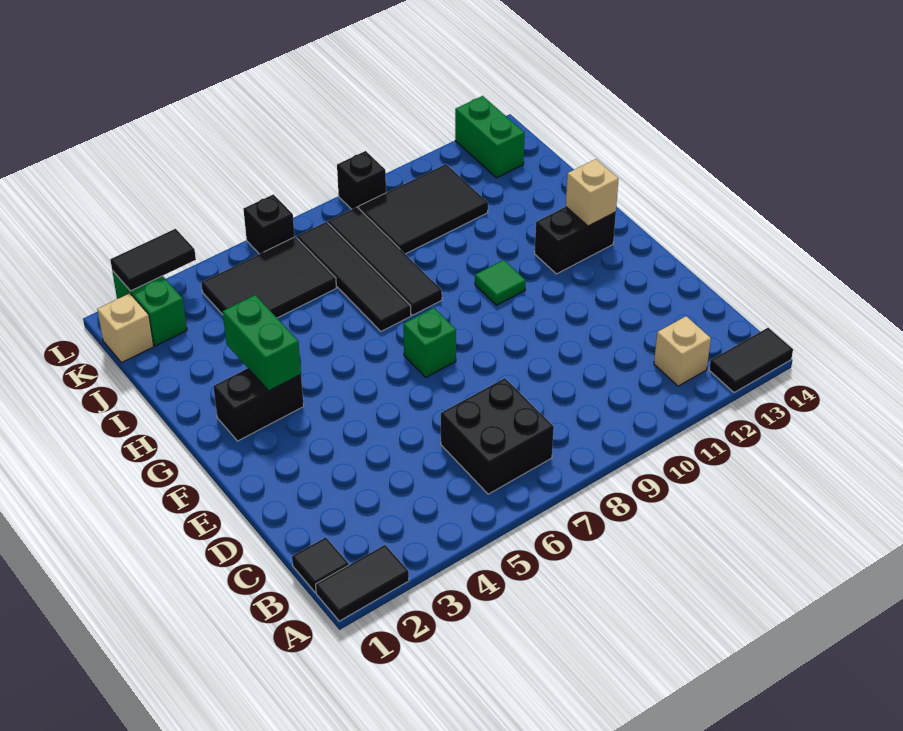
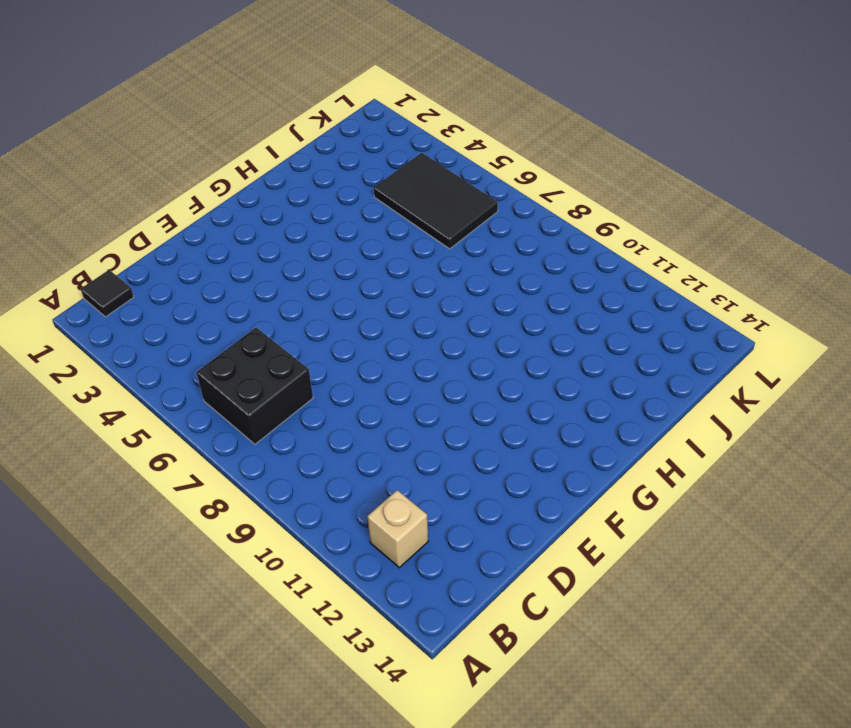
none -> black 1x2 tile [316,545,409,621]
none -> black 1x2 tile [709,328,793,393]
none -> green 1x1 brick [403,308,456,377]

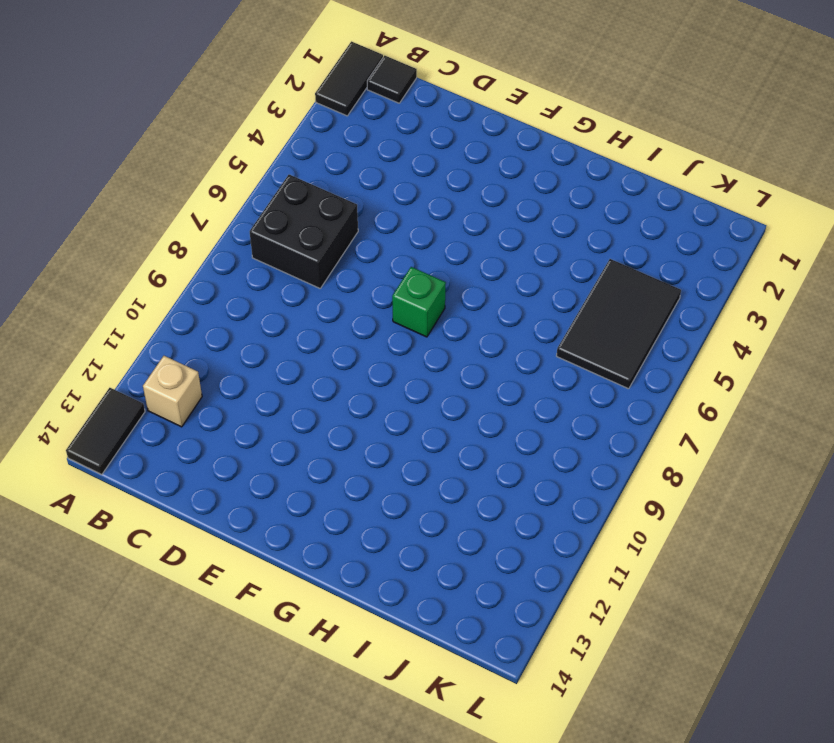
none -> black 1x2 brick [213,368,304,441]
none -> green 1x1 tile [475,260,526,305]
none -> black 1x2 brick [535,207,616,274]

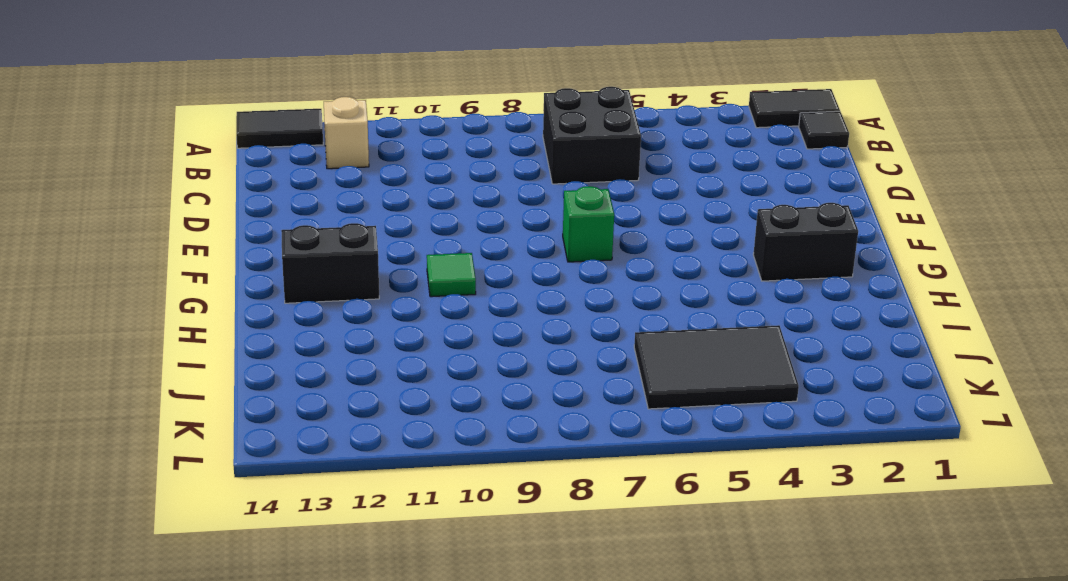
none -> black 1x4 tile [297,222,411,331]
none -> black 1x4 tile [328,207,442,315]
none -> black 2x3 tile [359,164,488,254]

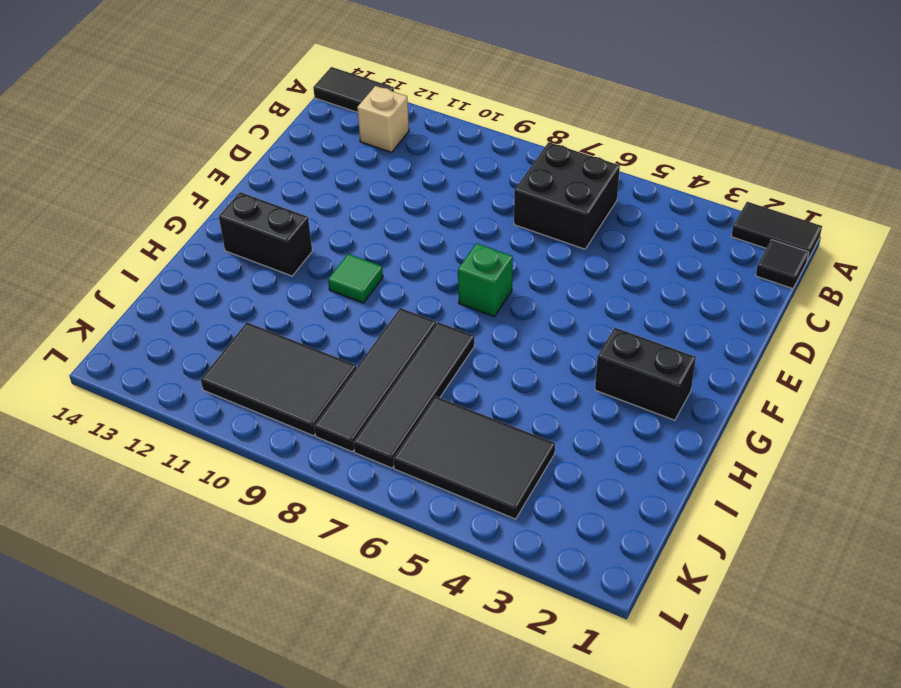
none -> tan 1x1 brick [97,293,154,363]
none -> green 1x2 brick [112,271,187,346]
none -> green 1x2 brick [455,96,525,178]

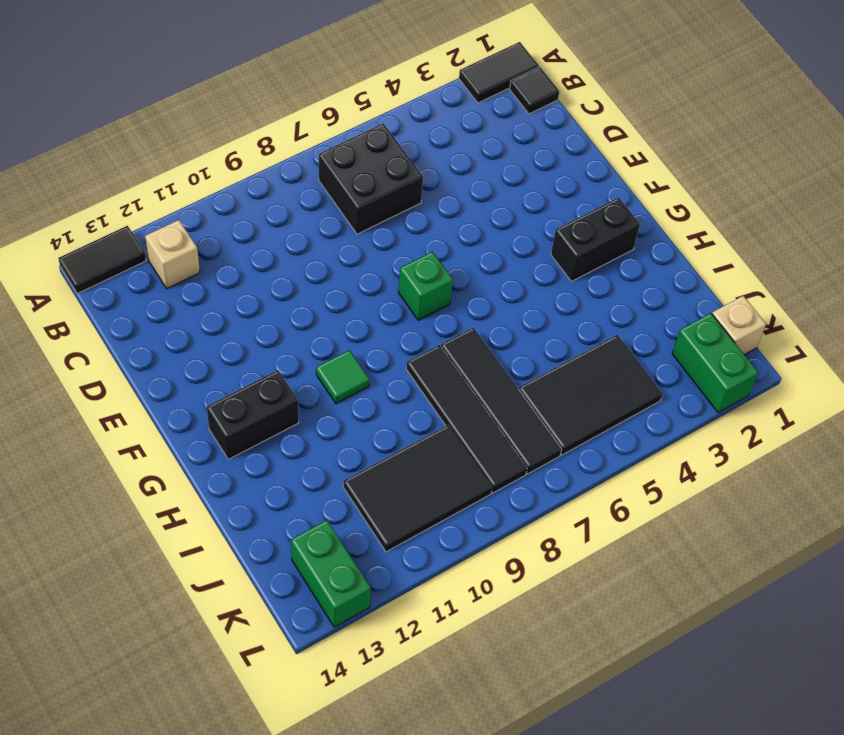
none -> black 1x1 brick [243,194,295,254]
none -> black 1x1 brick [337,151,386,209]
none -> green 1x2 brick [223,295,301,391]

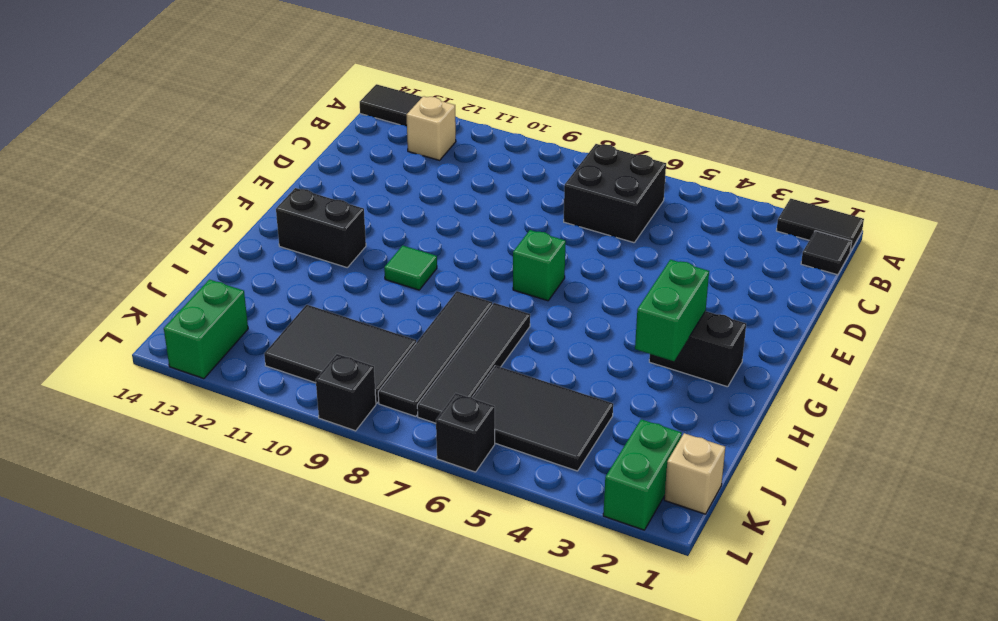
none -> tan 1x1 brick [566,159,619,226]
none -> black 1x2 tile [110,229,196,291]

